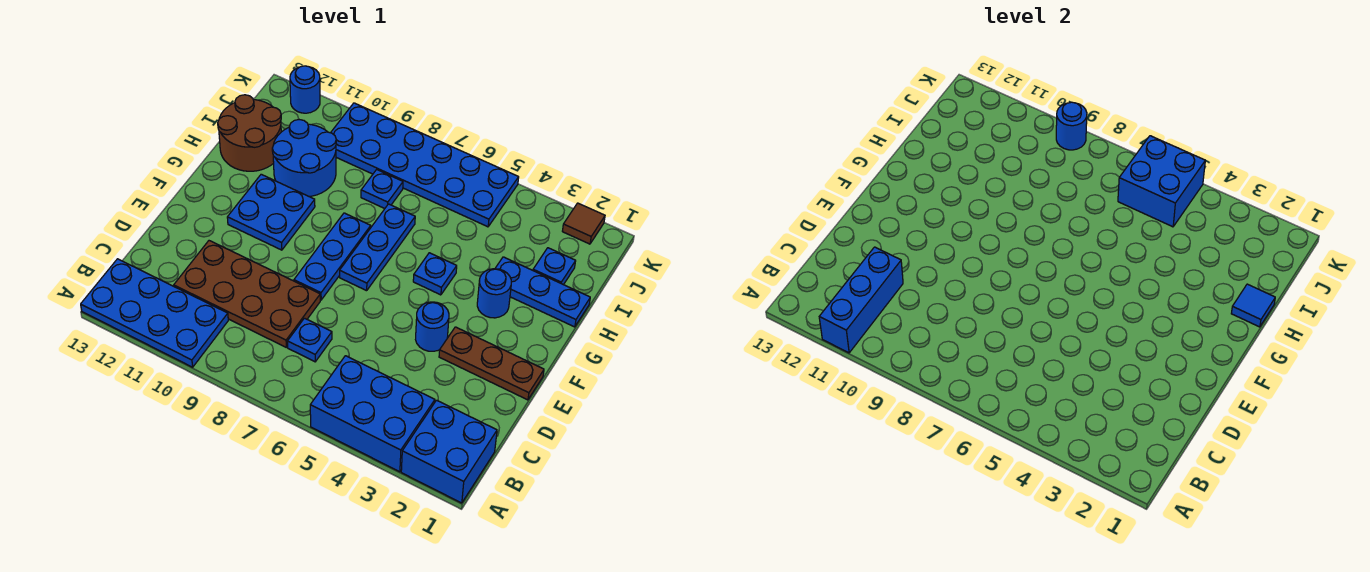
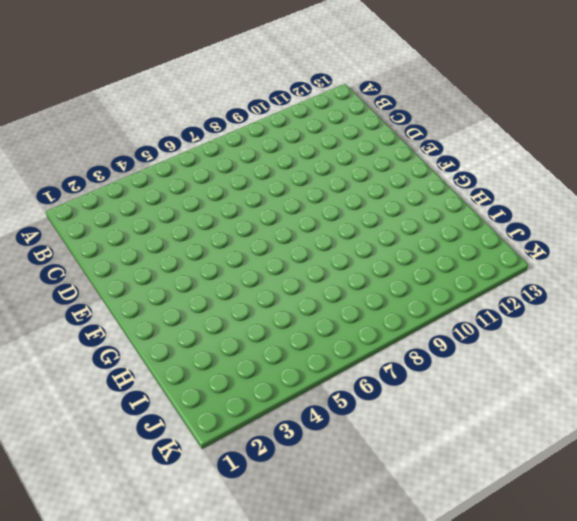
none -> blue 2x2 brick [401,400,497,503]
none -> blue 2x3 brick [310,356,435,472]
none -> blue 2x4 plate [81,259,228,367]

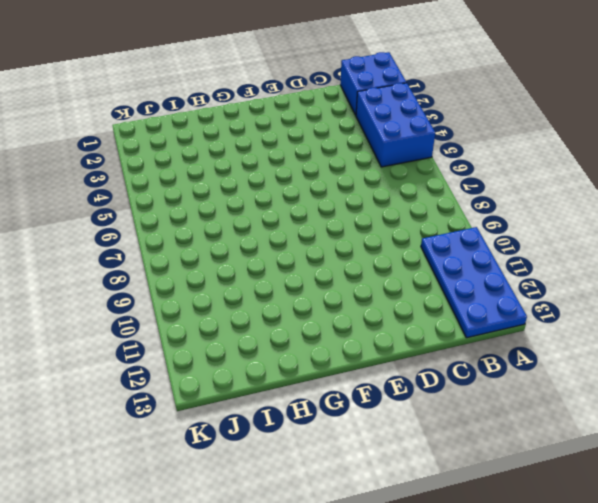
none -> blue 1x1 plate [288,318,332,362]
none -> brown 2x4 plate [174,241,320,347]
none -> brown 1x3 plate [439,327,544,400]

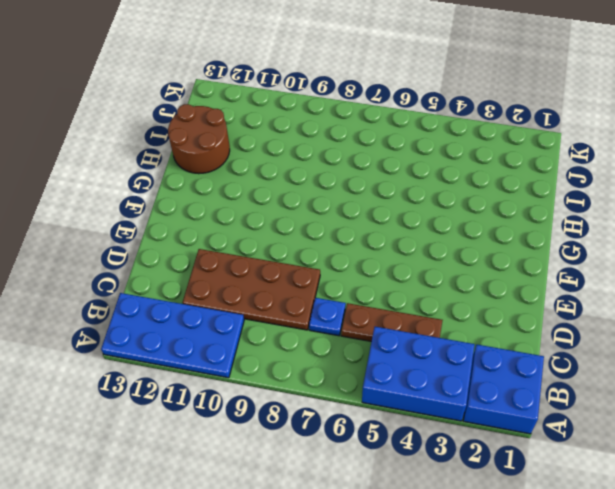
brown 1x3 plate [341,303,443,341] -> brown 1x3 plate moved to [439,327,544,400]
none -> blue 1x1 round brick [416,302,449,351]
none -> blue 1x3 plate [294,213,371,300]
none -> blue 1x3 plate [340,204,415,291]

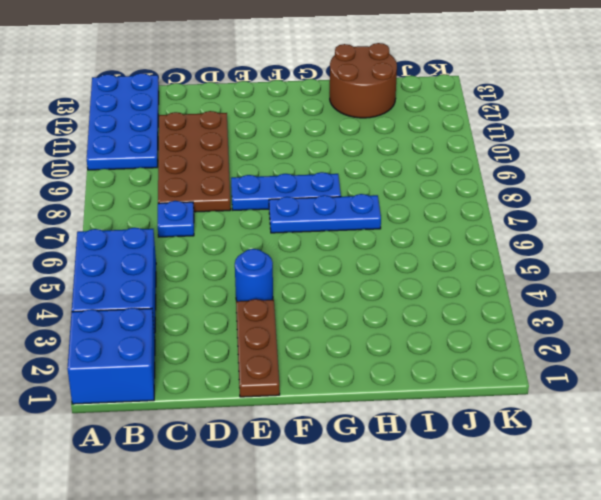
none -> blue 2x2 plate [227,174,315,250]
none -> blue 1x1 round brick [477,269,511,318]
none -> blue 1x1 plate [413,253,457,295]

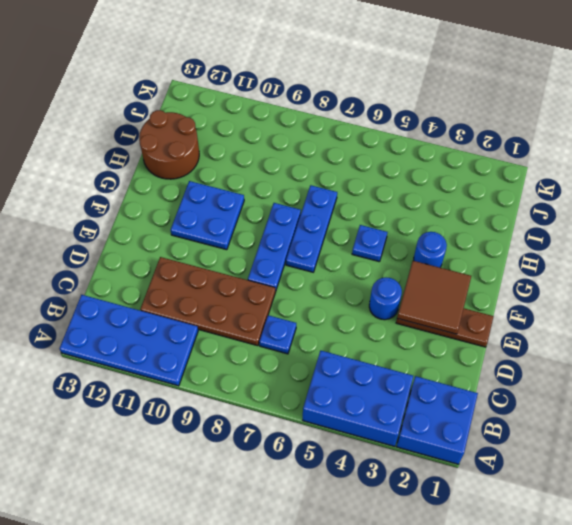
brown 2x2 tile [397,261,471,334] -> none
none -> blue 1x3 plate [495,257,590,327]
none -> blue 2x2 round brick [272,120,336,197]
none -> blue 1x1 plate [533,248,576,285]

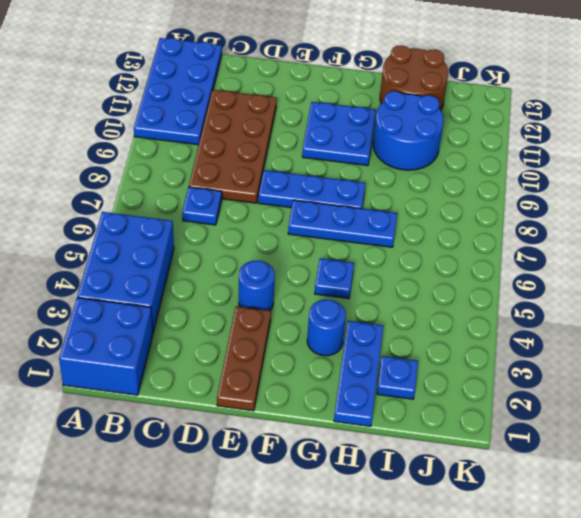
none -> blue 1x1 plate [361,170,403,209]
none -> blue 2x6 plate [331,103,519,227]
none -> brown 1x1 tile [562,203,605,244]

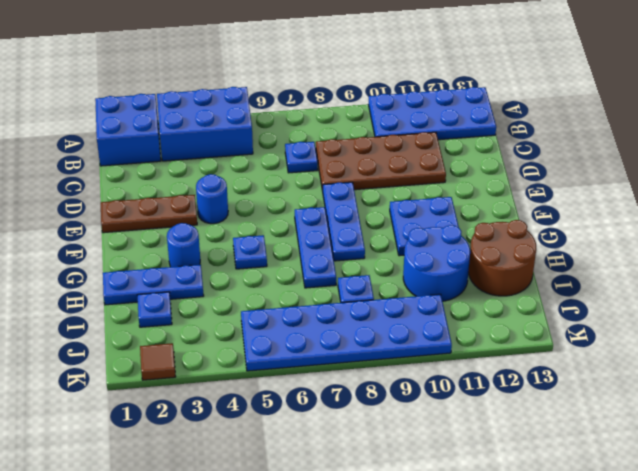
none -> blue 1x1 round brick [290,66,320,113]
none -> blue 1x3 brick [819,247,903,353]
none -> blue 1x1 tile [1231,284,1275,327]

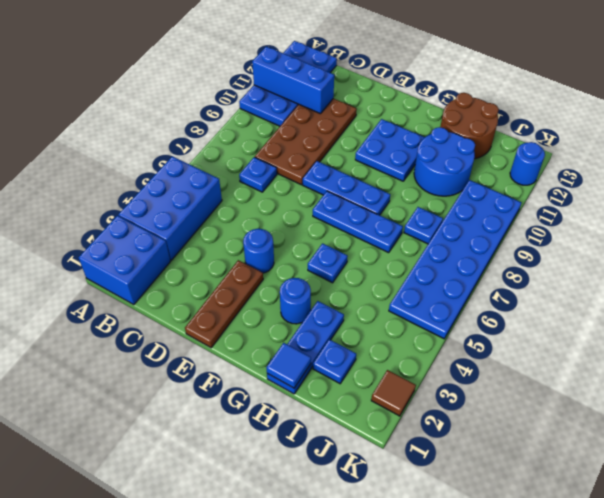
none -> blue 2x2 brick [1118,136,1205,227]
none -> blue 1x1 round brick [1056,102,1087,150]

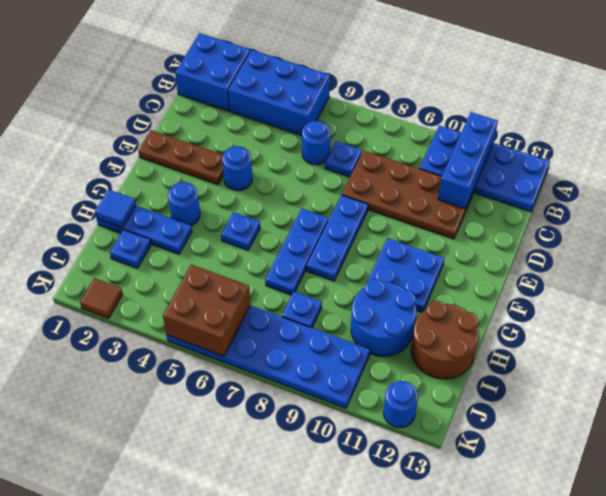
blue 1x1 round brick [302,121,331,165] -> blue 1x1 round brick moved to [1056,102,1087,150]
brown 2x2 brick [163,265,250,356] -> blue 2x2 brick [1118,136,1205,227]

